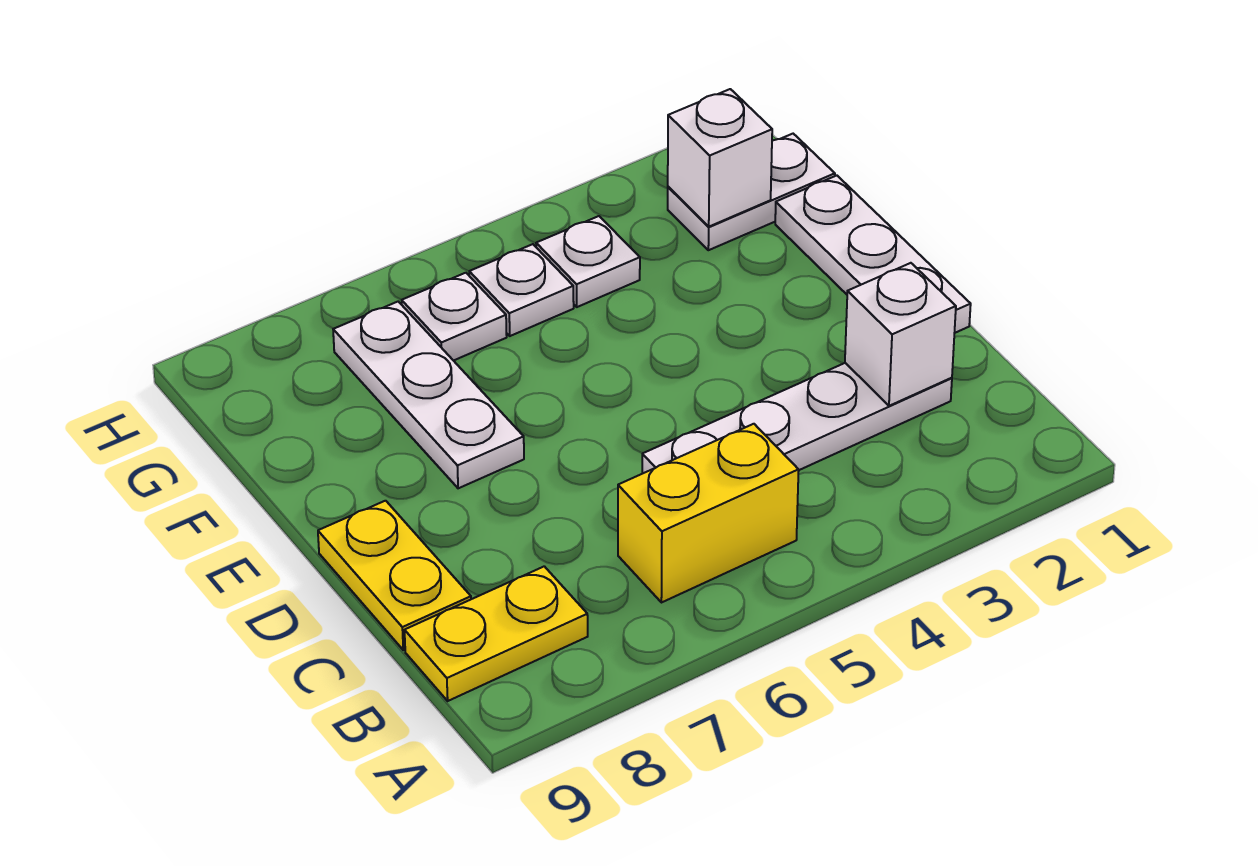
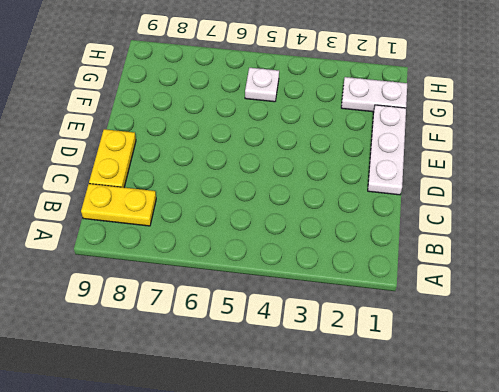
none -> yellow 1x2 brick [618,424,799,603]
none -> white 1x4 plate [642,363,952,474]
none -> white 1x3 plate [333,302,524,488]

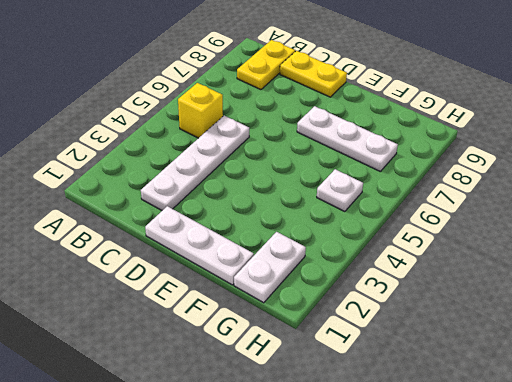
yellow 1x1 brick [178,83,223,138] -> yellow 1x2 brick [618,424,799,603]
none -> white 1x1 plate [536,216,640,307]
none -> white 1x1 plate [402,273,507,361]
none -> white 1x1 brick [845,263,956,406]

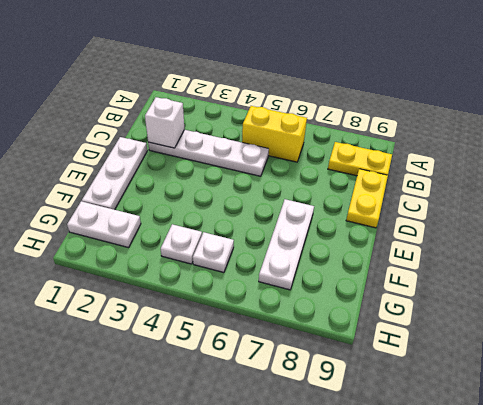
none -> white 1x1 plate [402,273,507,361]
none -> white 1x1 brick [668,89,772,227]

